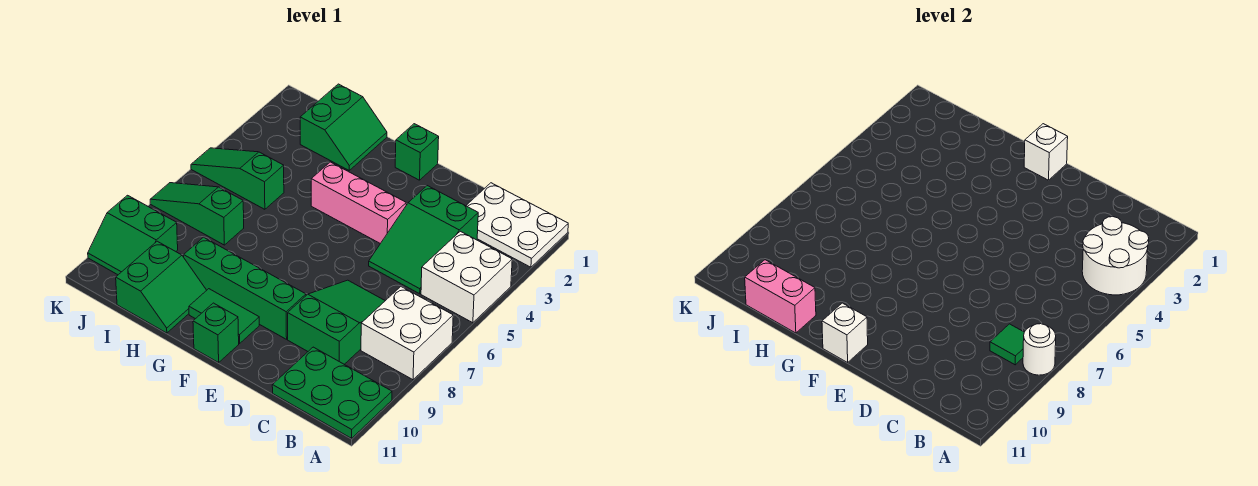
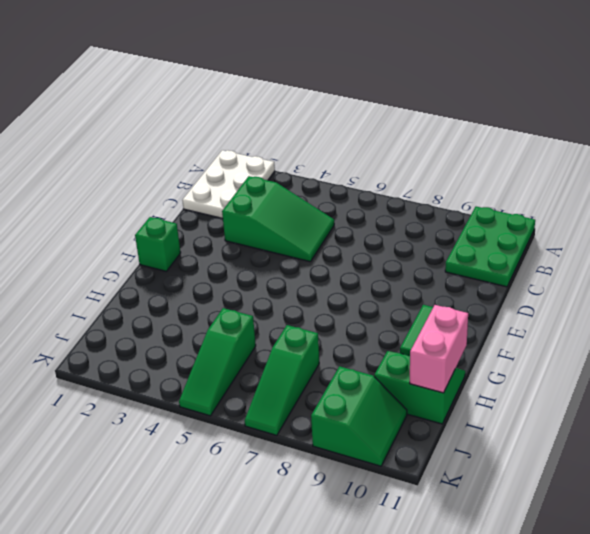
none -> white 2x2 brick [421,231,512,323]
none -> white 2x2 brick [361,287,453,380]
none -> green 2x3 slope [288,280,385,364]

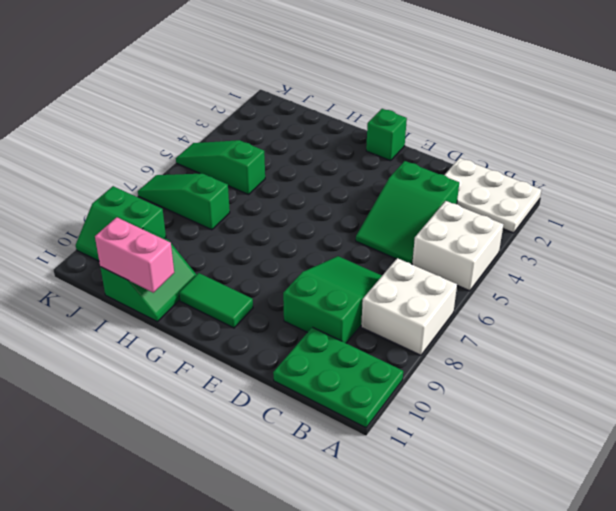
none -> pink 1x3 brick [311,162,406,244]
none -> green 1x4 brick [184,237,306,339]
none -> green 1x1 brick [193,303,239,362]

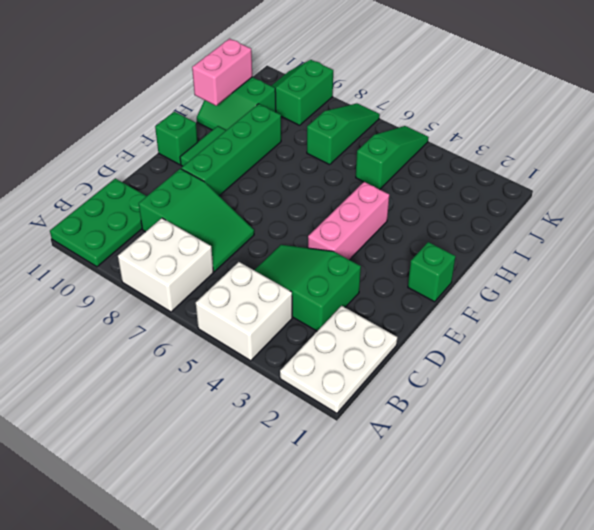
none -> green 2x2 slope [300,84,387,170]
none -> white 2x2 round brick [1082,217,1149,295]
none -> white 1x1 round brick [1023,324,1056,375]

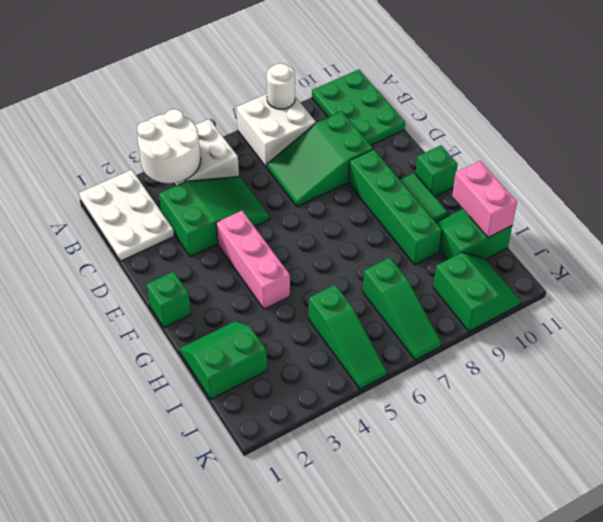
none -> green 1x1 tile [990,324,1024,365]
none -> white 1x1 brick [1024,124,1068,180]
none -> white 1x1 brick [822,303,868,362]

